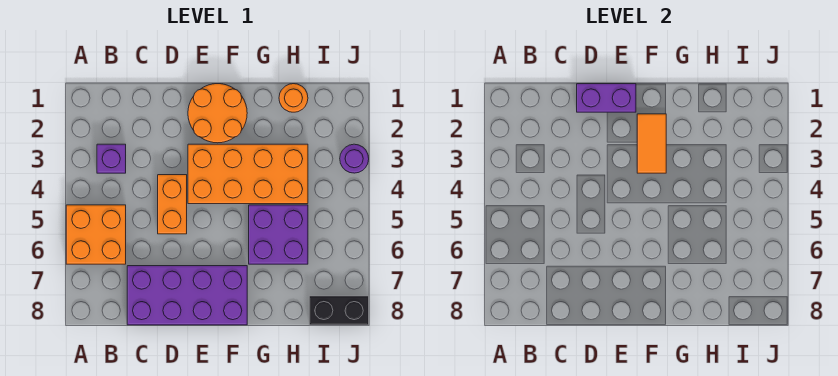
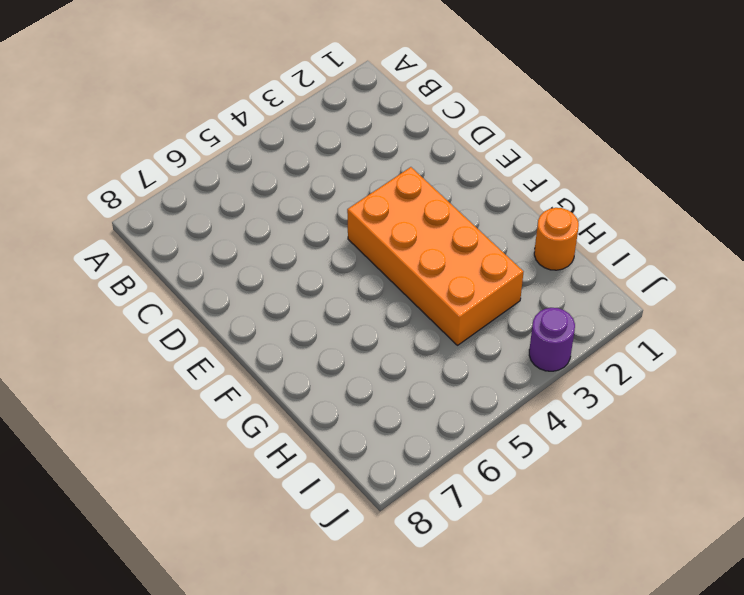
none -> orange 2x2 brick [66,205,126,264]
none -> purple 1x1 brick [97,144,126,173]
none -> purple 2x4 brick [127,266,247,325]

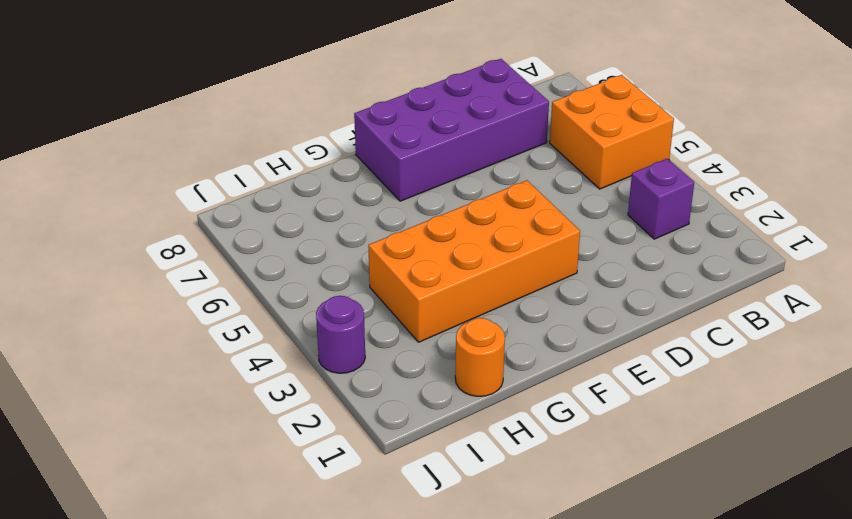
none -> orange 1x2 brick [158,175,187,234]
none -> orange 2x2 round brick [188,84,247,143]
none -> purple 2x2 brick [249,205,308,264]

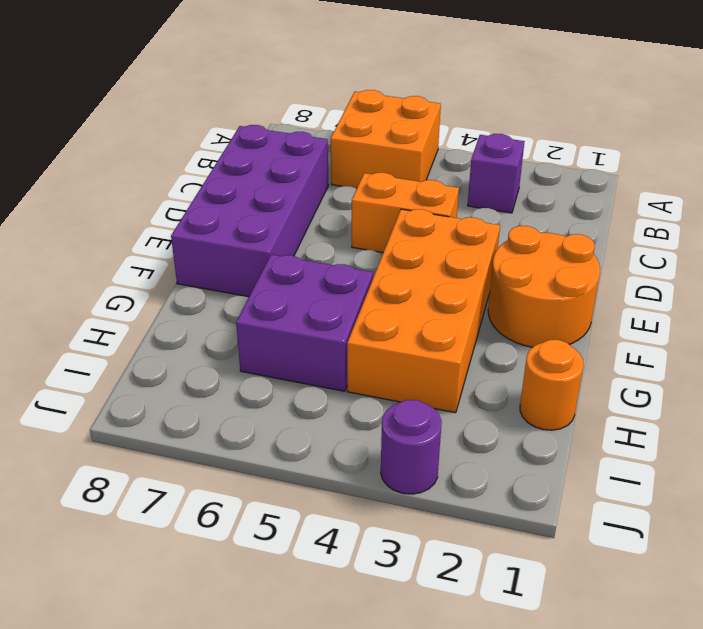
none -> black 1x2 brick [309,296,369,325]
none -> purple 1x2 brick [577,84,636,112]
none -> orange 1x2 tile [637,114,666,173]

